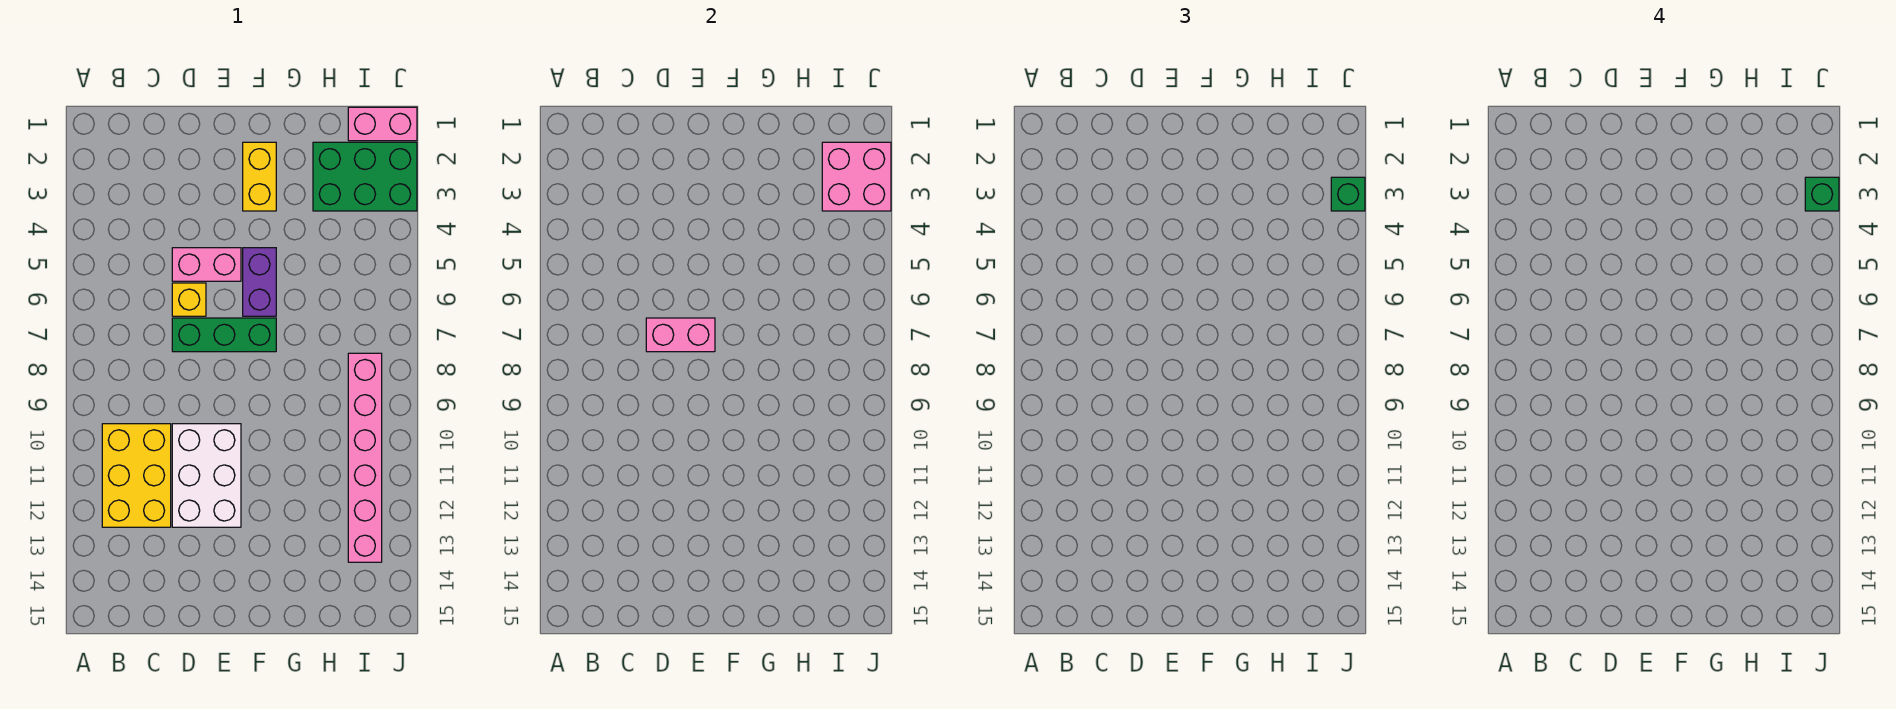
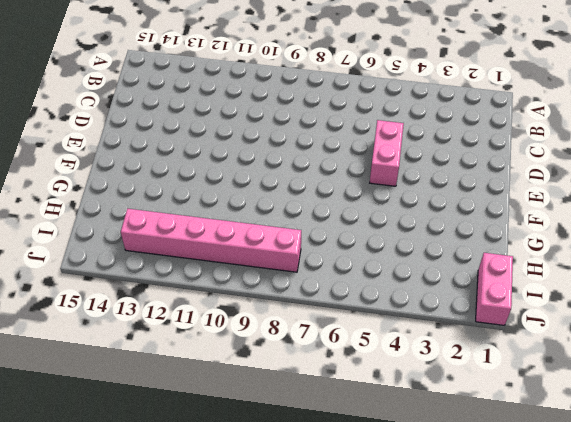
none -> yellow 2x3 brick [102,424,171,527]
none -> yellow 1x1 brick [172,283,206,316]
none -> green 1x3 brick [172,318,276,352]

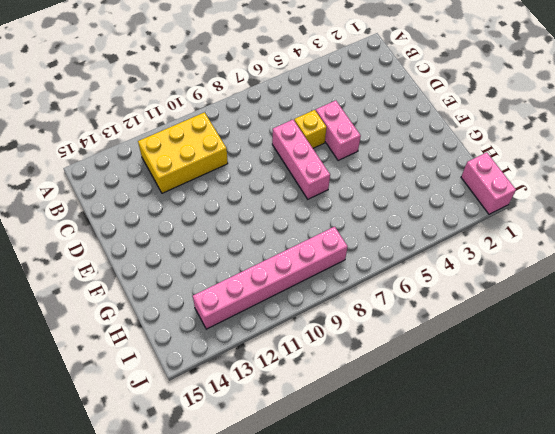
pink 1x3 brick [272,120,330,199] -> green 1x3 brick [172,318,276,352]
none -> white 2x3 brick [172,424,241,527]
none -> yellow 1x2 brick [243,142,276,211]
none -> purple 1x2 brick [243,248,276,316]

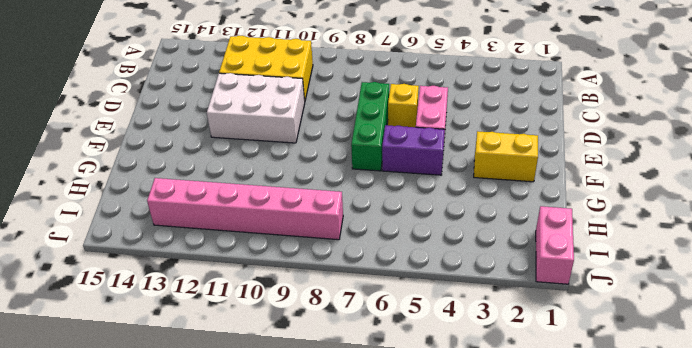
none -> green 2x3 brick [313,142,417,211]
none -> pink 1x2 brick [646,318,715,352]
none -> pink 2x2 brick [822,142,891,211]

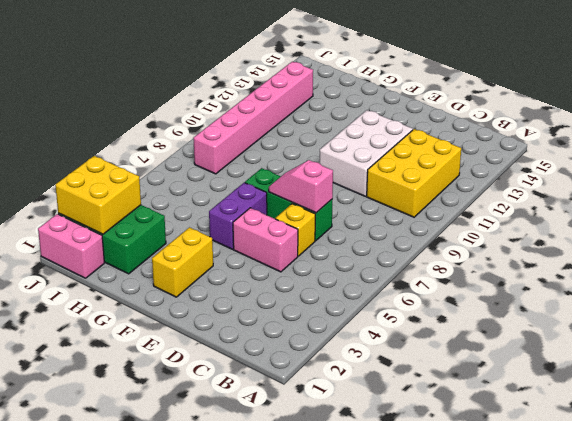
pink 1x2 slope [269,160,333,213] -> pink 1x2 brick [646,318,715,352]
yellow 2x2 brick [55,156,141,234] -> pink 2x2 brick [822,142,891,211]
none -> green 1x1 brick [1331,177,1365,211]
none -> green 1x1 brick [1805,177,1839,211]

